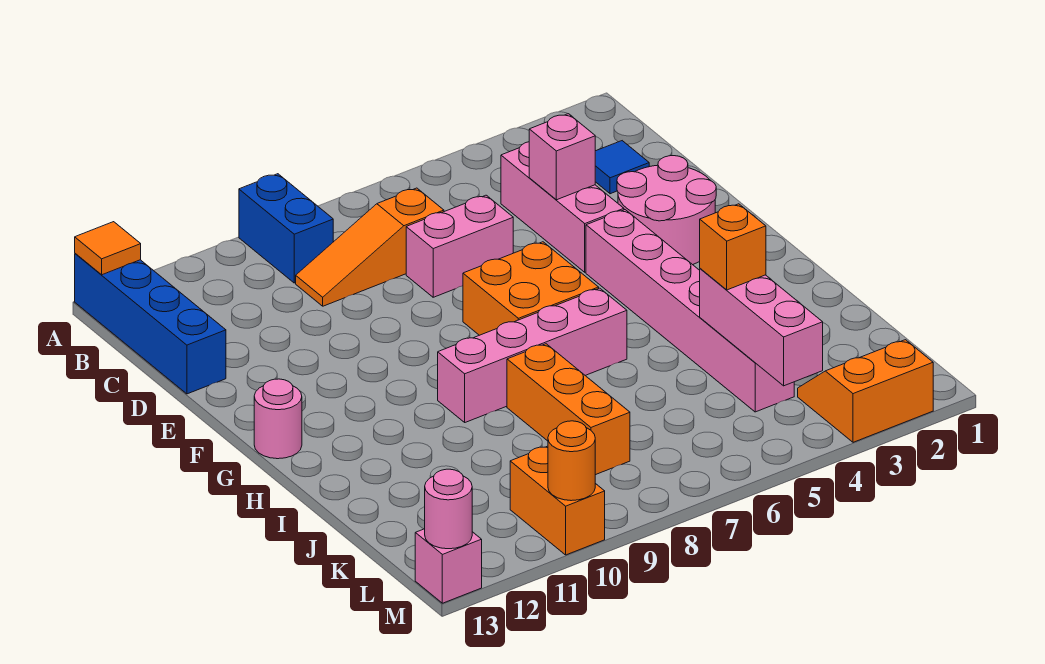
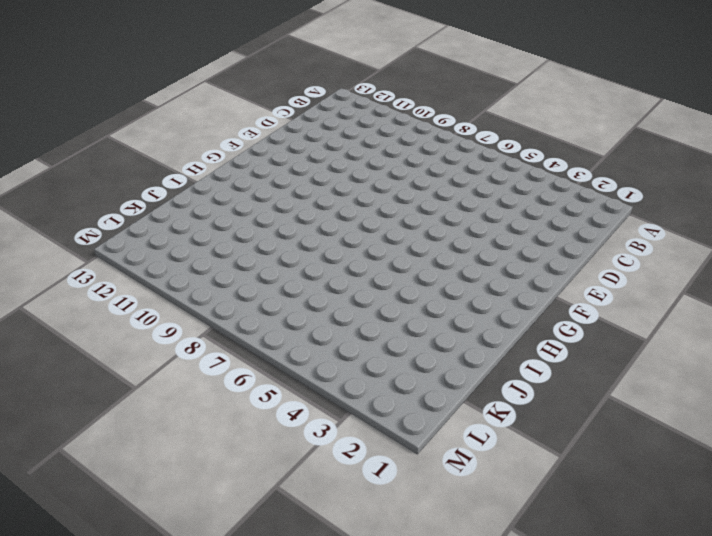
none -> blue 1x2 brick [239,174,333,283]
none -> blue 1x4 brick [75,254,226,394]
none -> blue 1x1 tile [595,141,649,194]

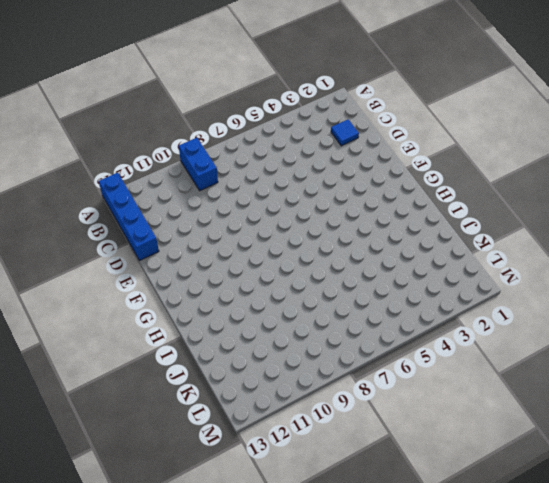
none -> pink 1x3 brick [501,142,624,272]
none -> orange 1x3 slope [296,188,444,306]
none -> pink 1x2 brick [406,195,513,297]

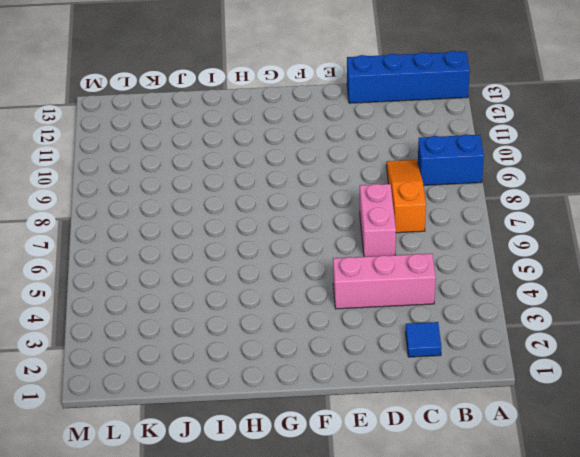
none -> pink 2x2 round brick [617,156,716,265]
none -> pink 1x6 brick [586,210,794,412]
none -> orange 2x2 brick [463,242,599,335]

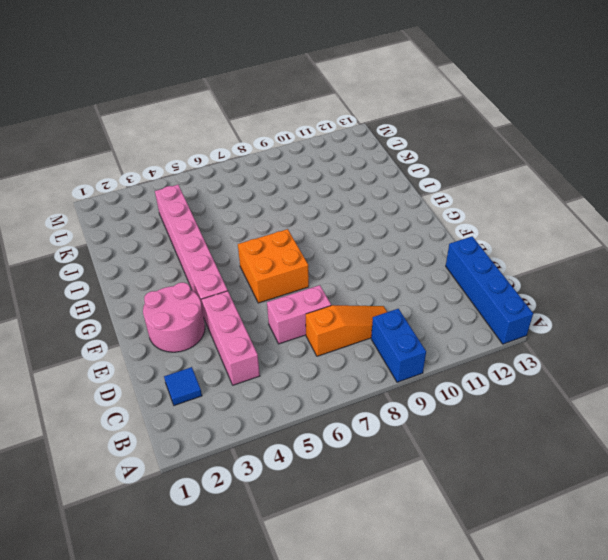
none -> pink 1x1 round brick [254,379,302,459]
none -> pink 1x4 brick [438,288,627,422]
none -> orange 1x3 brick [507,344,630,475]

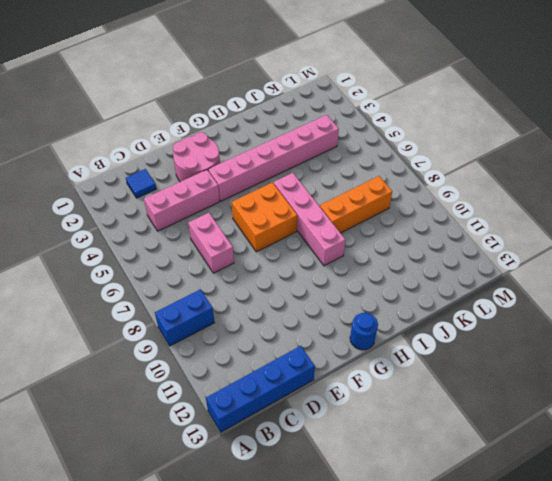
blue 1x1 round brick [350,313,378,350] -> pink 1x1 round brick [254,379,302,459]
none -> orange 1x3 slope [296,188,444,306]
none -> orange 2x2 slope [798,340,933,442]
none -> orange 1x2 brick [510,446,605,555]

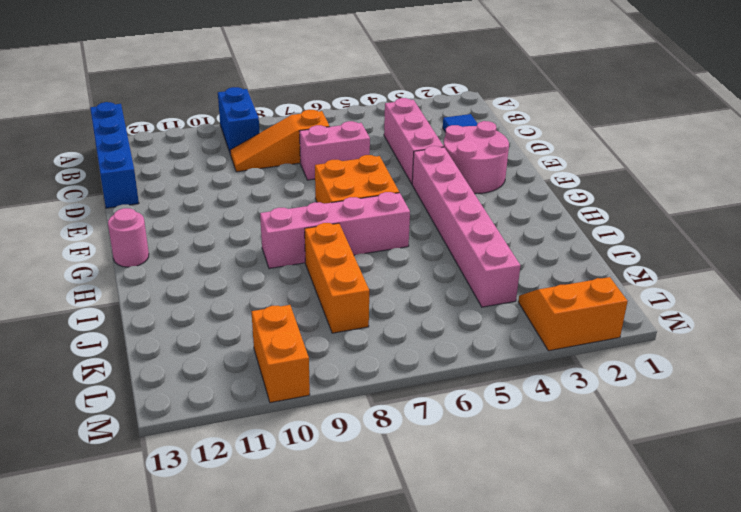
none -> pink 1x1 brick [415,529,482,603]
none -> orange 1x1 tile [75,222,141,275]
none -> pink 1x1 brick [529,114,595,200]

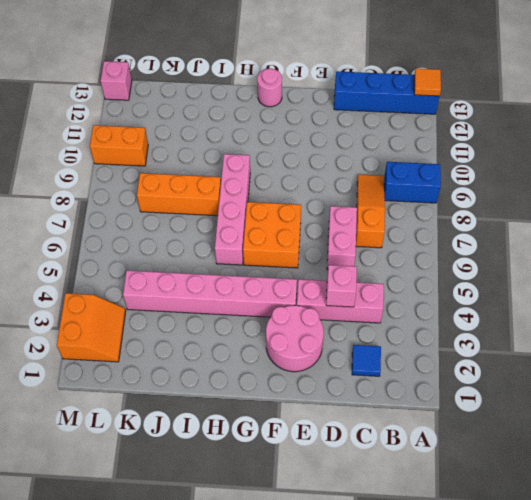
none -> pink 1x3 brick [700,269,823,386]
none -> orange 1x1 round brick [548,421,595,501]
none -> pink 1x1 round brick [425,469,472,549]

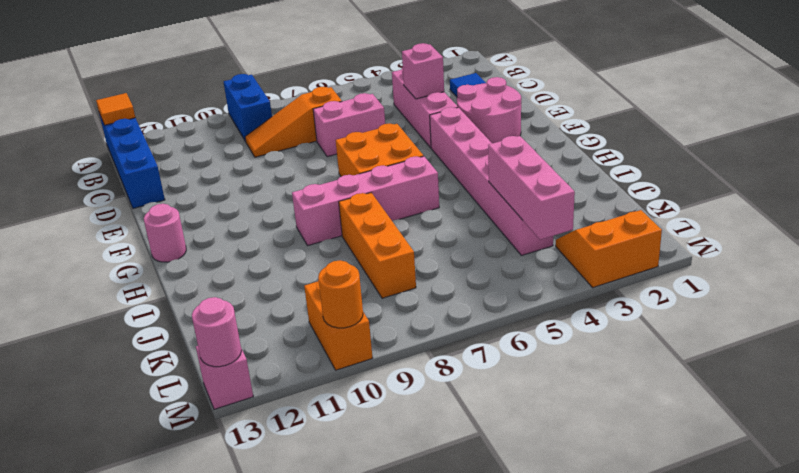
none -> orange 1x1 brick [700,204,766,290]

